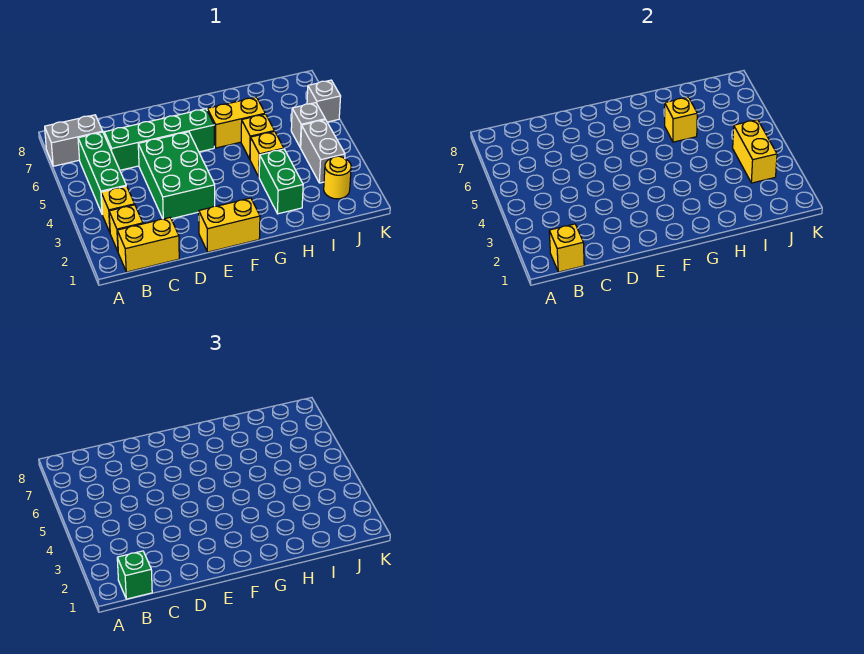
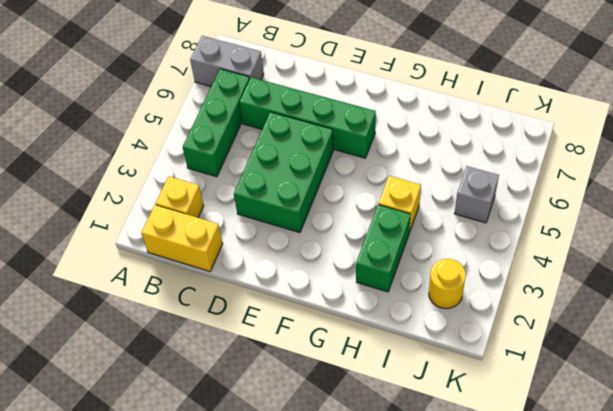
none -> yellow 1x1 brick [101,186,135,232]
none -> yellow 1x2 brick [199,198,260,252]
none -> yellow 1x2 brick [207,97,265,148]

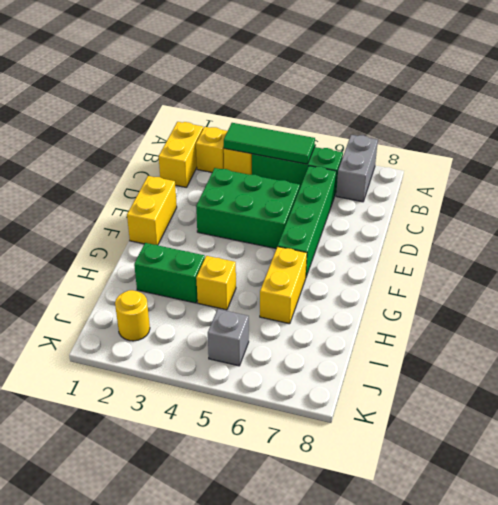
green 1x3 tile [224,123,315,164] -> none
none -> yellow 1x1 brick [241,114,274,159]
none -> grey 1x2 brick [300,120,345,183]
none -> grey 1x1 brick [307,80,341,122]

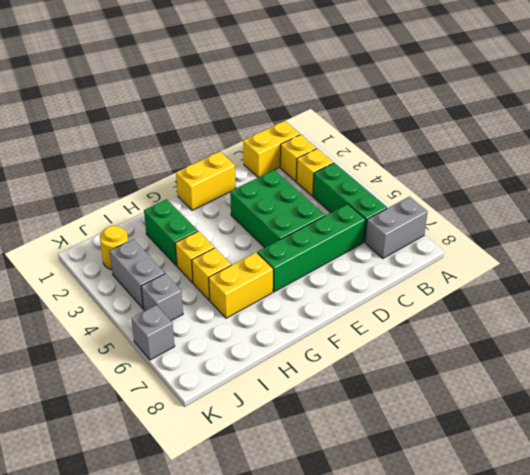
none -> yellow 1x1 brick [549,224,584,272]
none -> yellow 1x1 brick [665,97,697,142]
none -> yellow 1x2 brick [733,120,777,183]

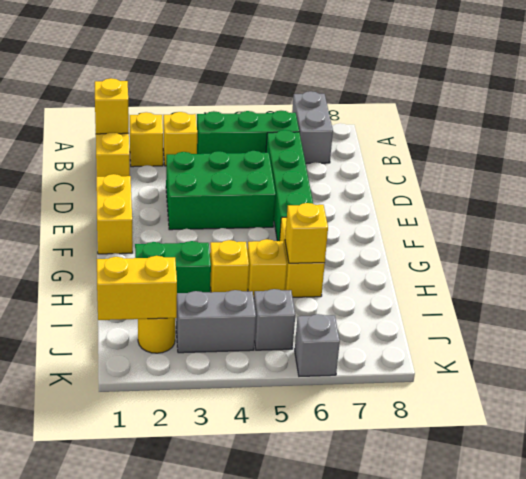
yellow 1x2 brick [97,256,177,320] -> yellow 1x2 brick moved to [733,120,777,183]
none -> green 1x1 brick [117,551,152,599]

